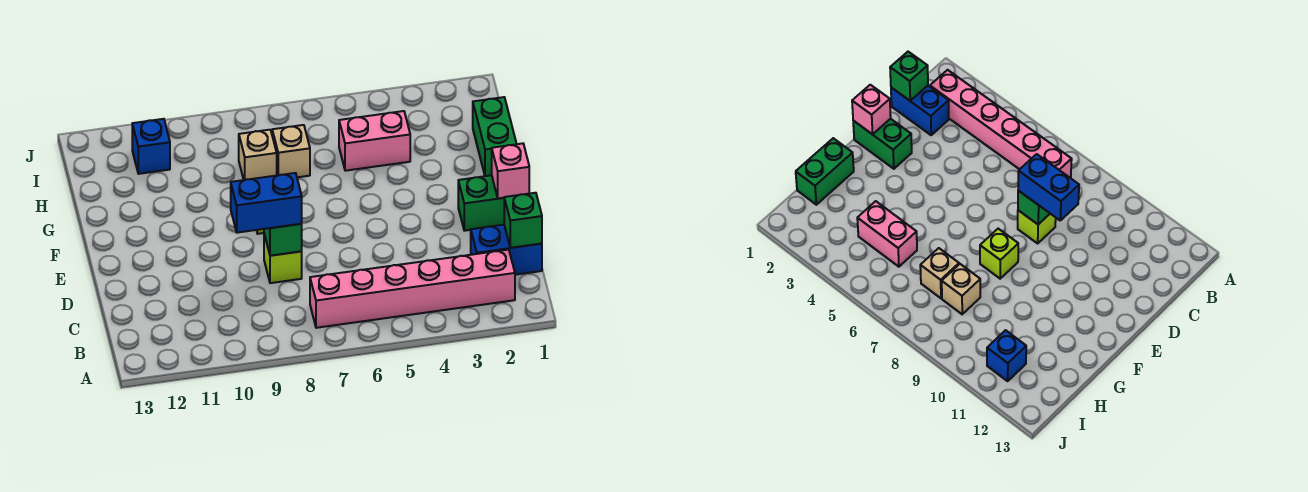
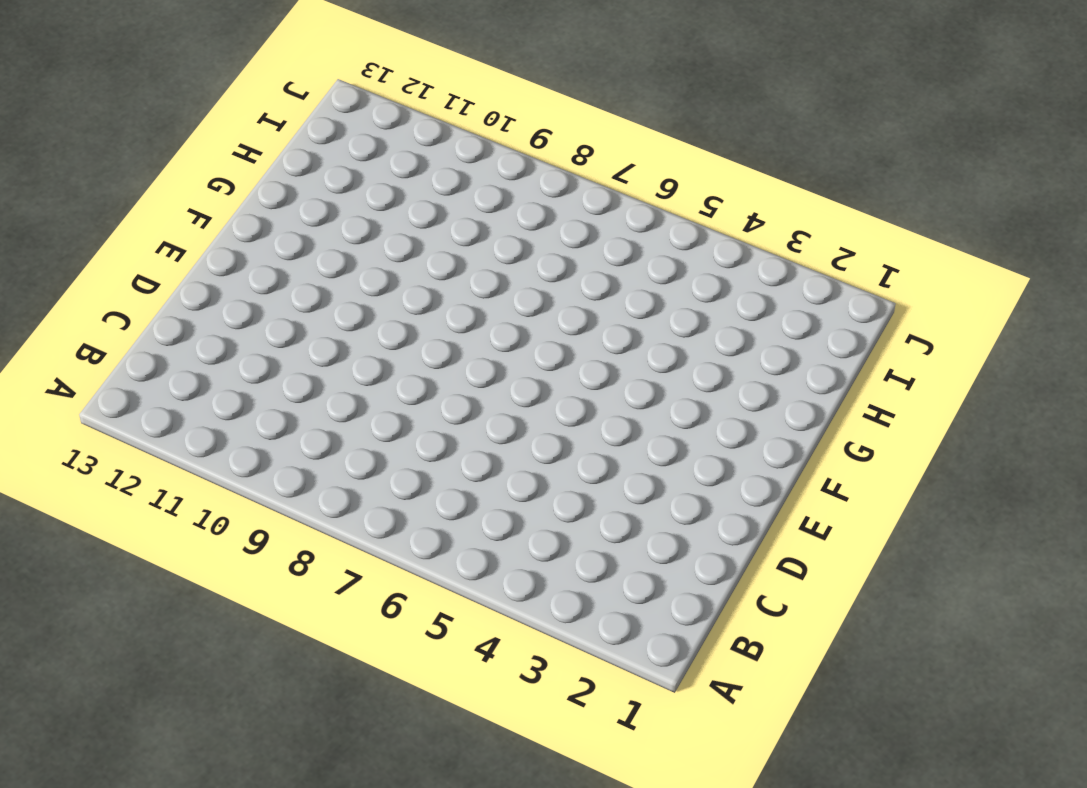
none -> pink 1x6 brick [310,250,515,328]
none -> blue 1x2 brick [471,225,542,275]
none -> lime 1x1 brick [264,234,302,283]

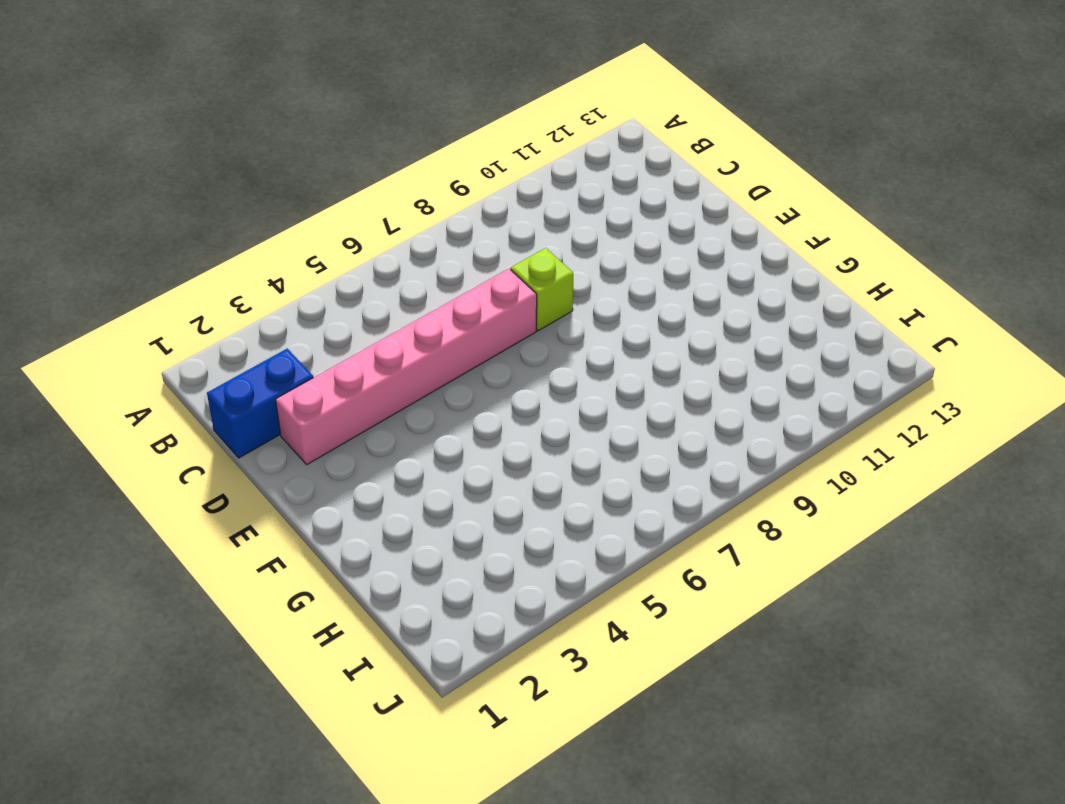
pink 1x6 brick [276,269,537,464] -> pink 1x6 brick moved to [310,250,515,328]
none -> green 1x2 brick [458,175,504,231]
none -> lime 1x1 brick [980,229,1018,279]
none -> green 1x2 brick [473,97,516,176]

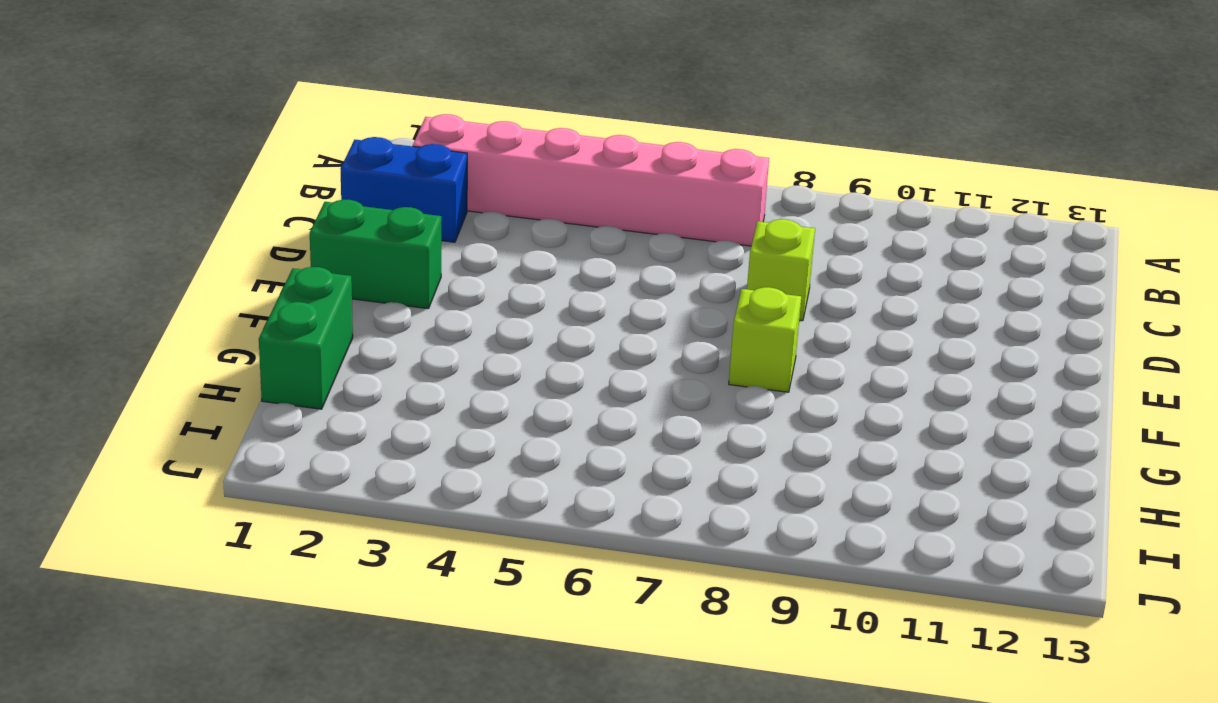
none -> pink 1x2 brick [339,111,410,171]
none -> tan 1x1 brick [272,125,310,177]
none -> tan 1x1 brick [239,130,277,180]

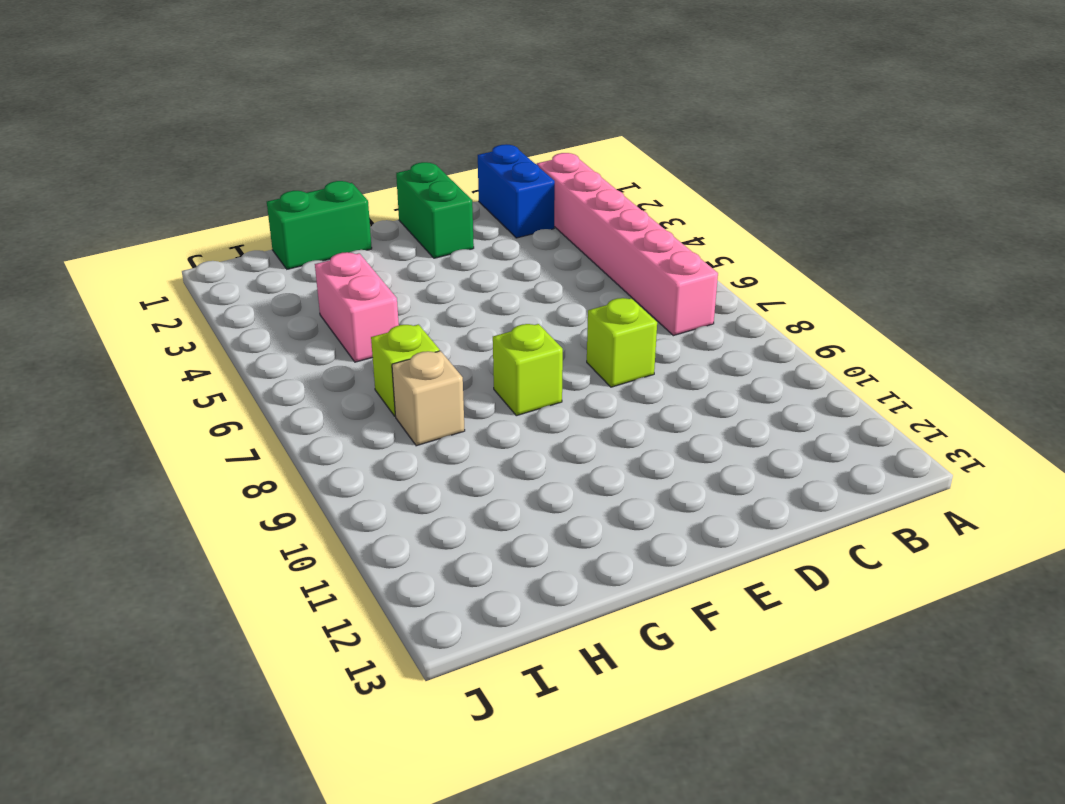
lime 1x1 brick [371,325,440,416] -> tan 1x1 brick [272,125,310,177]
none -> blue 1x1 brick [132,119,170,174]
none -> green 1x1 brick [504,193,542,248]
none -> green 1x1 brick [264,224,302,256]

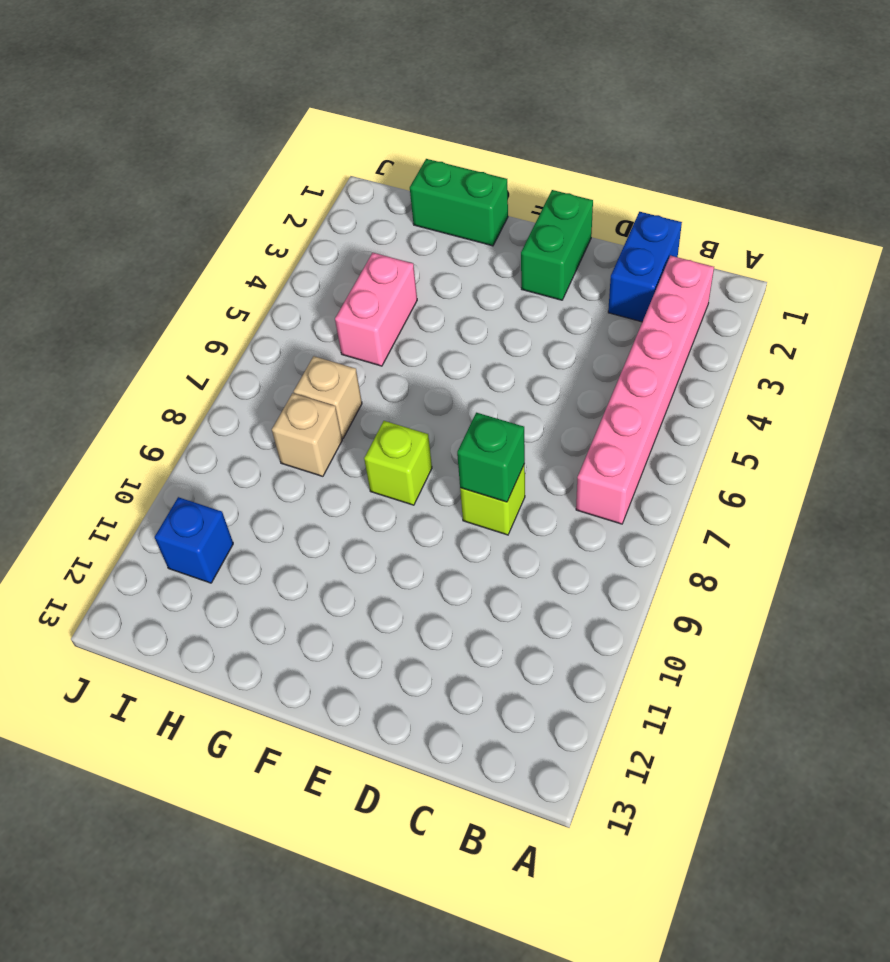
none -> green 1x1 brick [504,193,542,248]
none -> pink 1x1 brick [492,143,529,198]
none -> blue 1x2 brick [231,173,302,233]

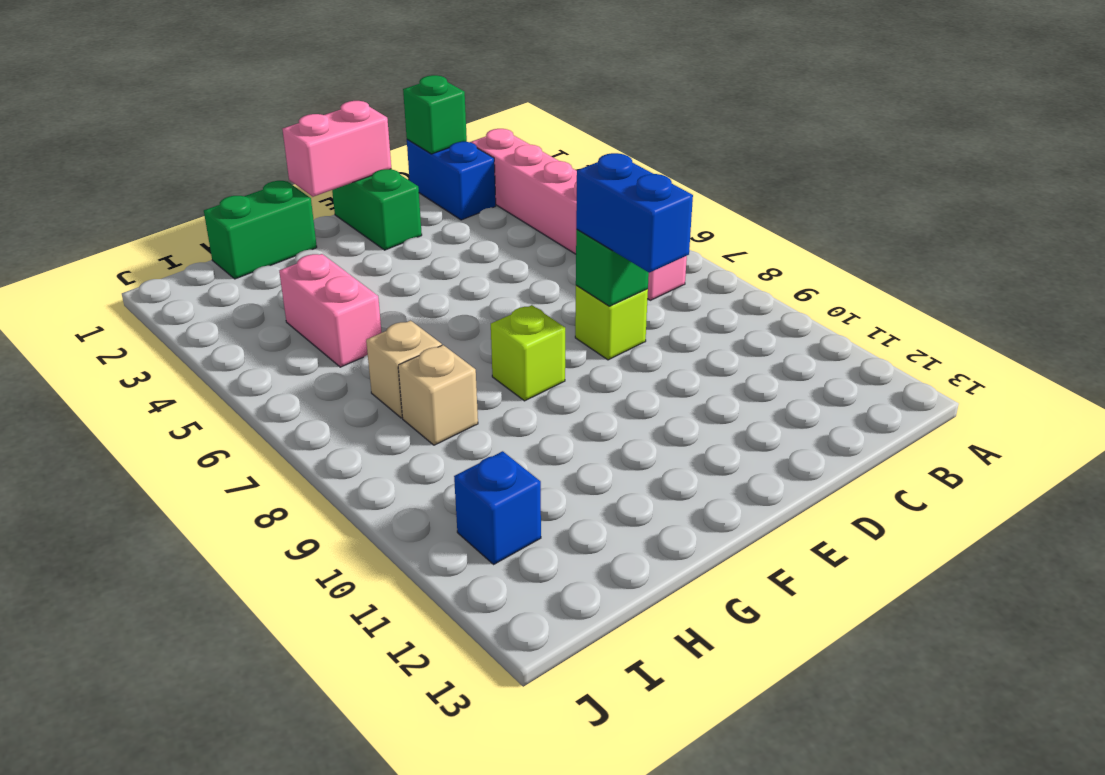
pink 1x2 brick [282,101,391,197] -> pink 1x1 brick [492,143,529,198]

